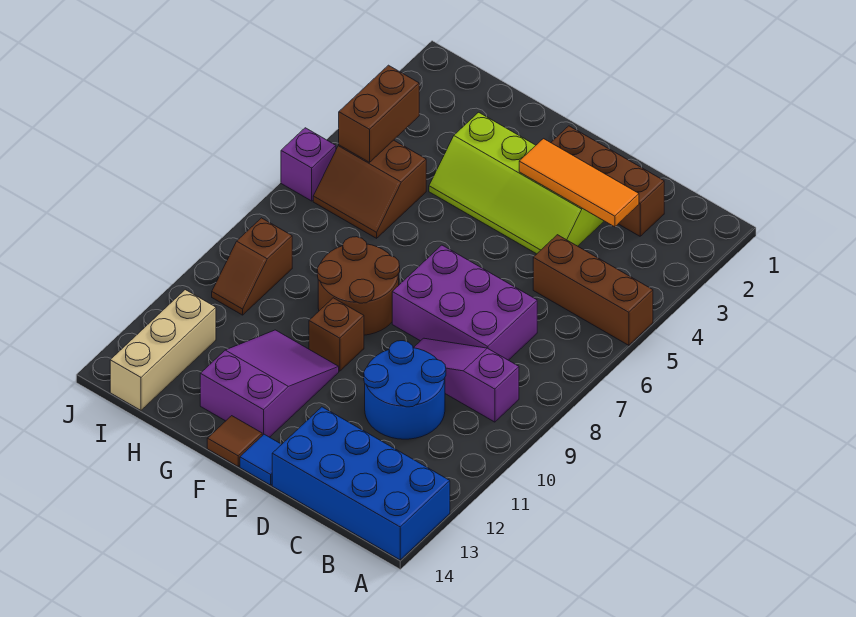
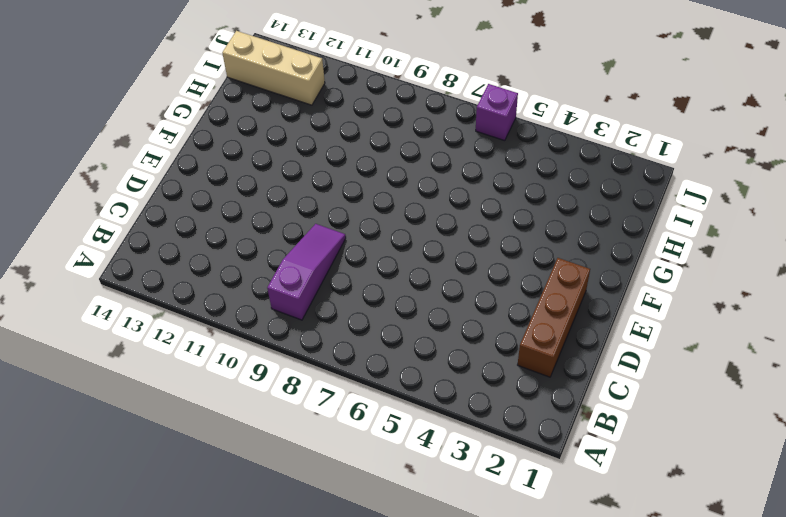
none -> brown 1x3 brick [533,235,653,345]
none -> blue 2x4 brick [272,407,450,560]
none -> purple 2x3 brick [392,245,537,360]

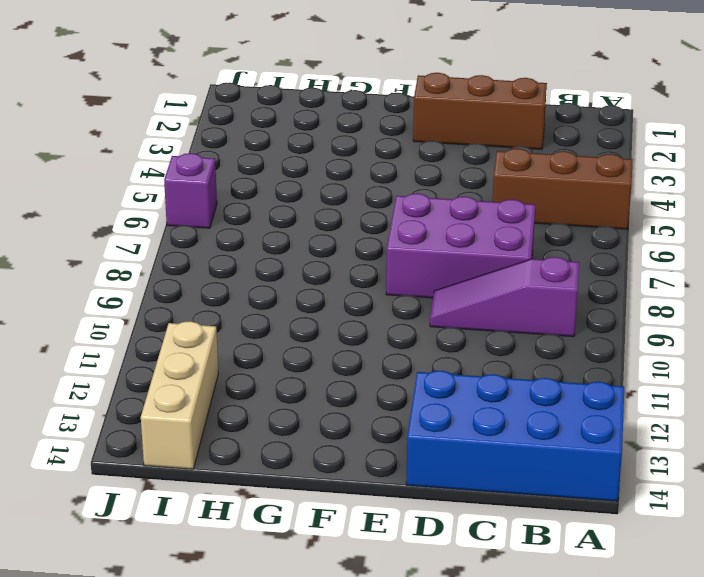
none -> blue 2x2 round brick [364,341,446,439]
none -> lime 2x4 slope [429,112,604,254]
none -> blue 1x1 tile [240,434,282,485]

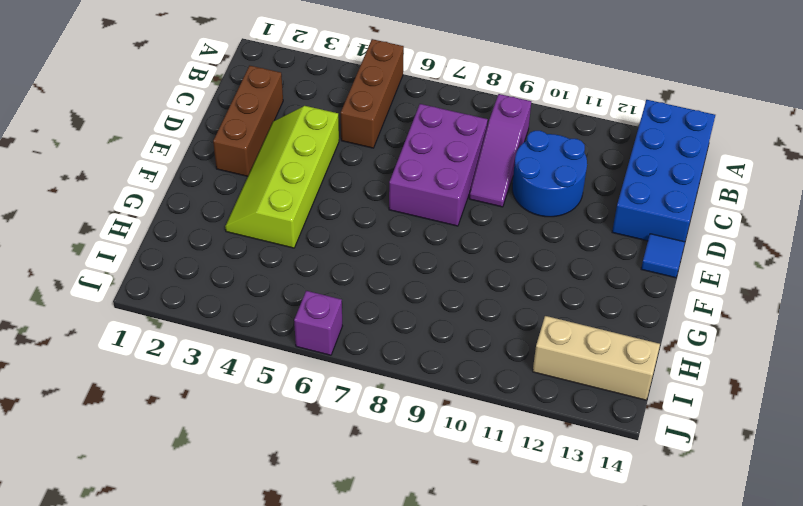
lime 2x4 slope [225,106,339,248] -> lime 2x4 slope turned to [429,112,604,254]
none -> brown 2x2 round brick [317,237,400,335]
none -> brown 1x1 brick [309,298,364,371]
none -> purple 2x3 slope [200,330,339,437]

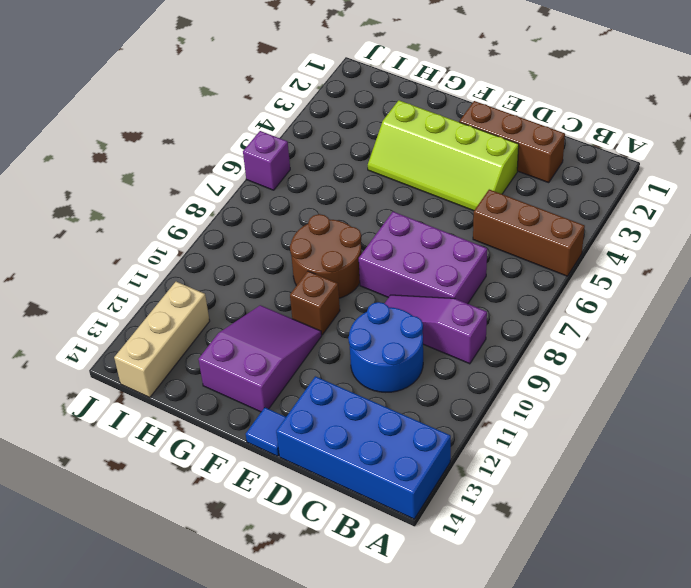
none -> brown 1x1 tile [207,416,262,466]
none -> brown 2x2 slope [313,140,426,238]
none -> brown 1x2 slope [212,218,292,315]

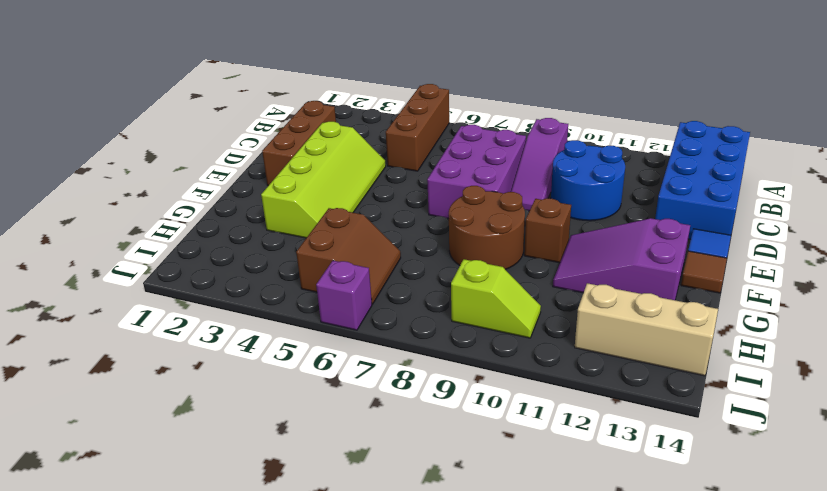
lime 1x2 slope [451,259,541,338] -> brown 1x2 slope [212,218,292,315]
none -> orange 1x3 tile [519,139,639,227]
none -> brown 1x2 brick [339,65,419,162]

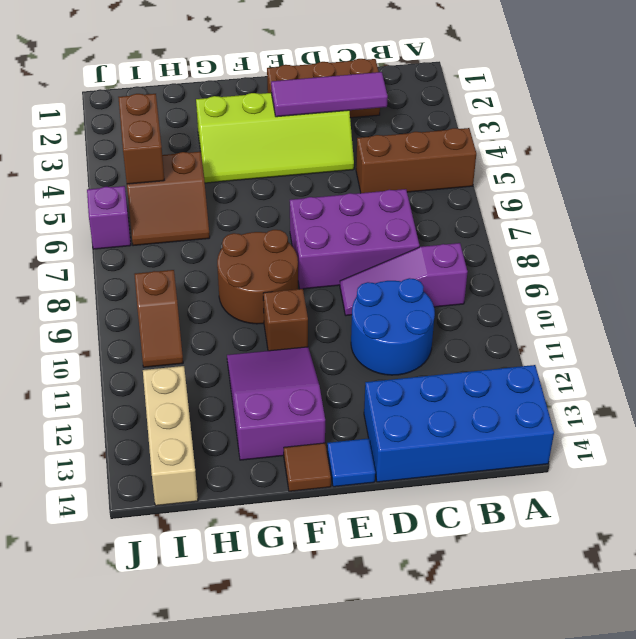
purple 1x3 tile [271,72,388,117] -> orange 1x3 tile [519,139,639,227]

